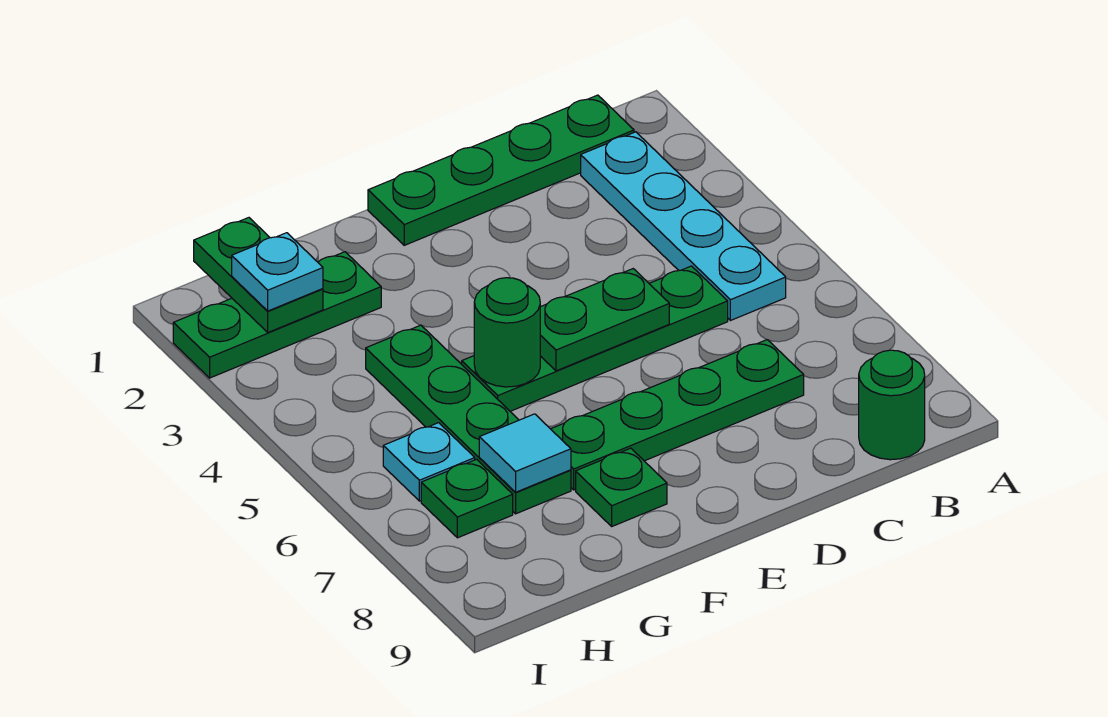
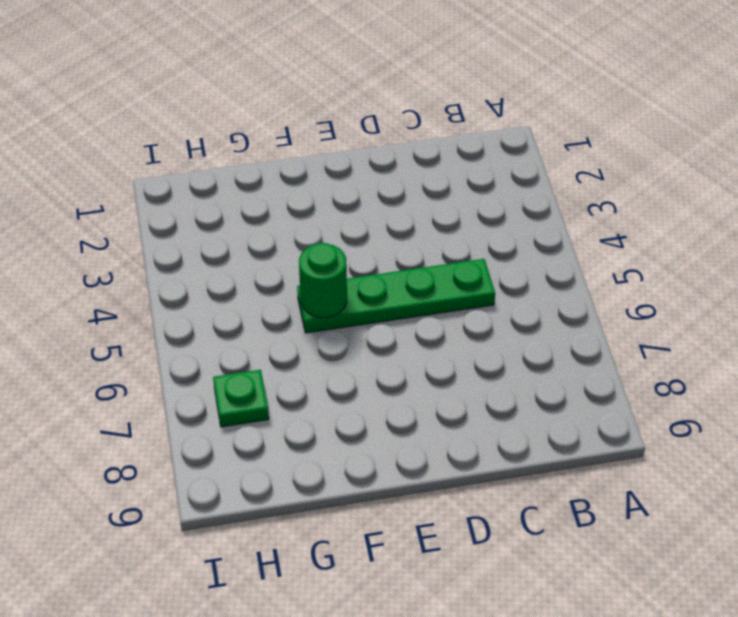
none -> green 1x4 plate [368,95,634,245]
none -> cyan 1x4 plate [581,132,786,321]
none -> green 1x1 round brick [859,350,925,460]

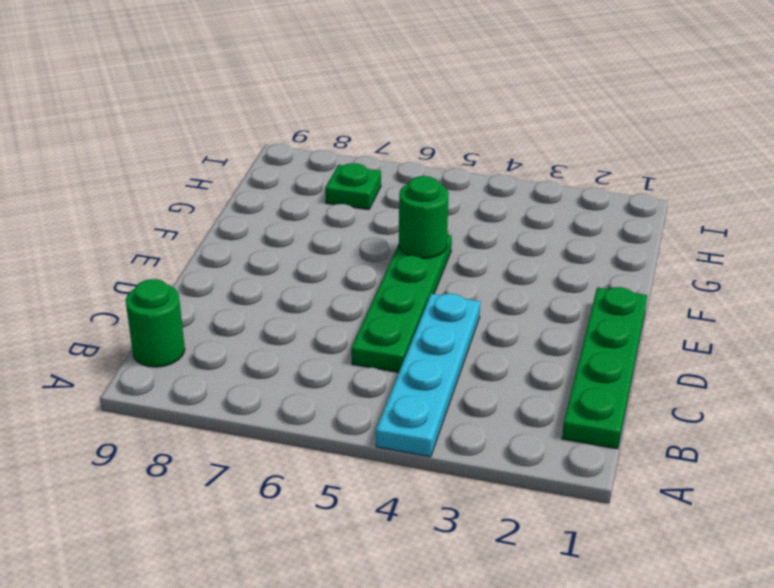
cyan 1x4 plate [376,293,480,457] -> cyan 1x4 plate turned to [581,132,786,321]
none -> green 1x4 plate [551,340,804,490]
none -> green 1x1 plate [576,448,667,526]
none -> green 1x3 plate [173,252,381,378]

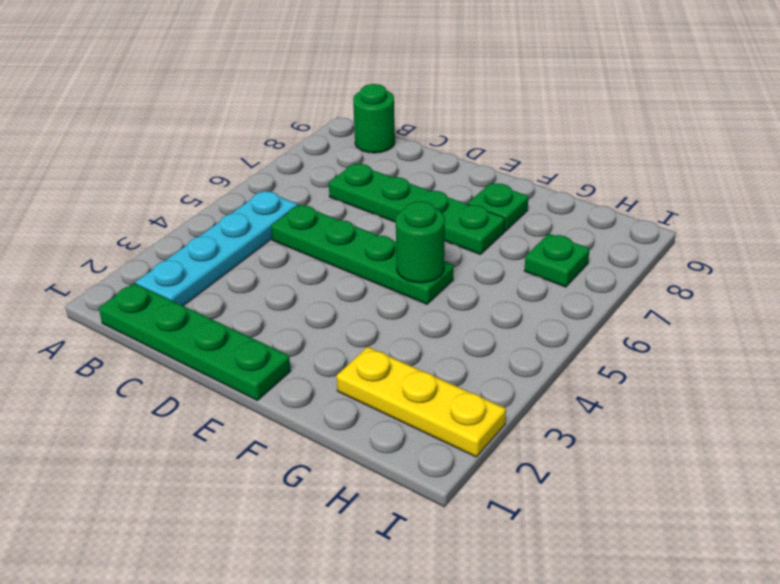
yellow 1x3 plate [337,347,506,457] -> green 1x3 plate [173,252,381,378]
none -> green 1x4 plate [366,325,571,514]
none -> cyan 1x1 plate [383,423,475,501]
none -> green 1x2 plate [540,269,669,371]

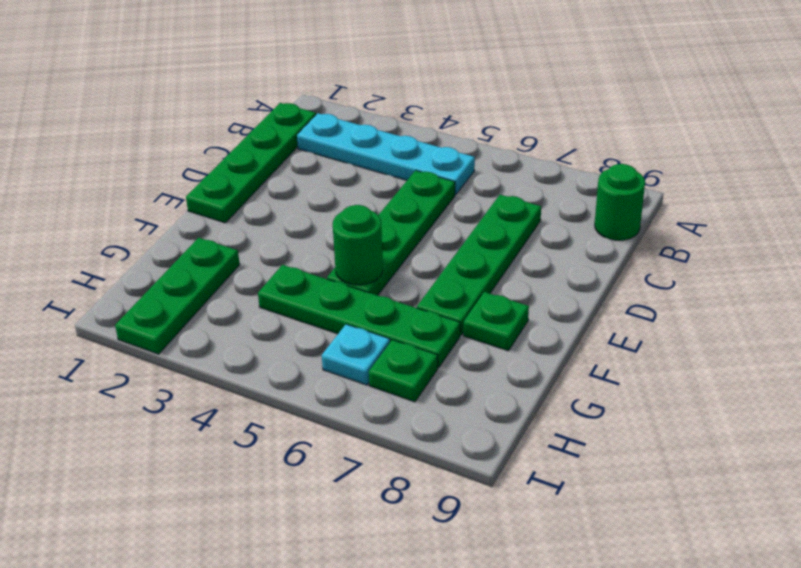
none -> green 1x2 plate [540,269,669,371]
none -> cyan 1x1 tile [479,414,571,492]
none -> green 1x2 plate [194,218,323,332]

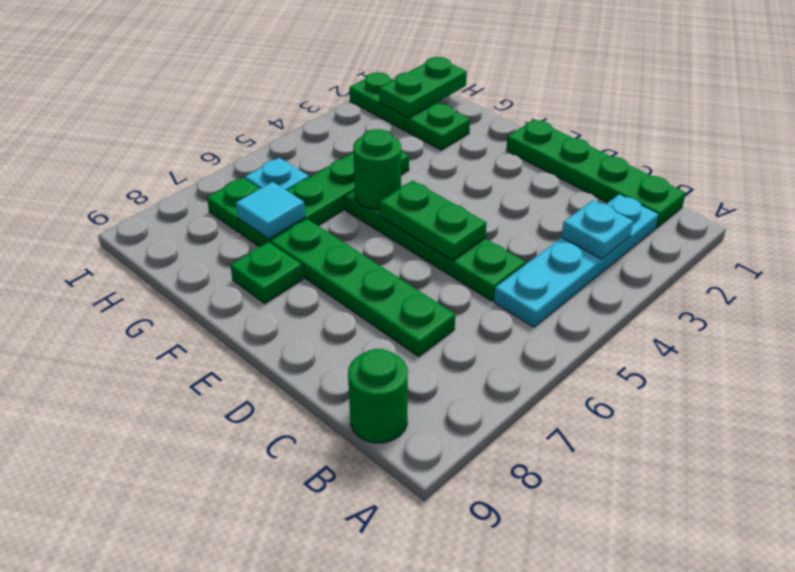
cyan 1x1 plate [561,200,633,259] -> cyan 1x1 plate moved to [232,233,323,311]

